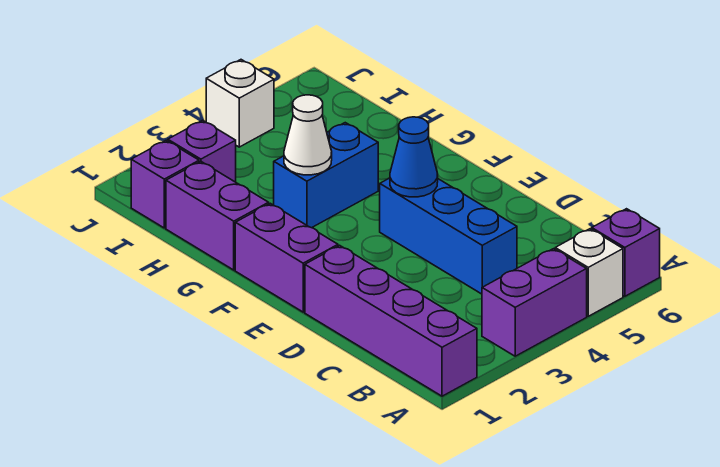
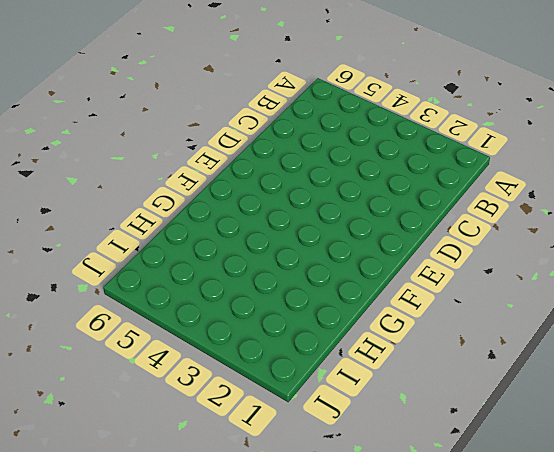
none -> purple 1x4 brick [305,245,477,396]
none -> purple 1x2 brick [482,249,587,356]
none -> white 1x1 brick [555,229,623,316]

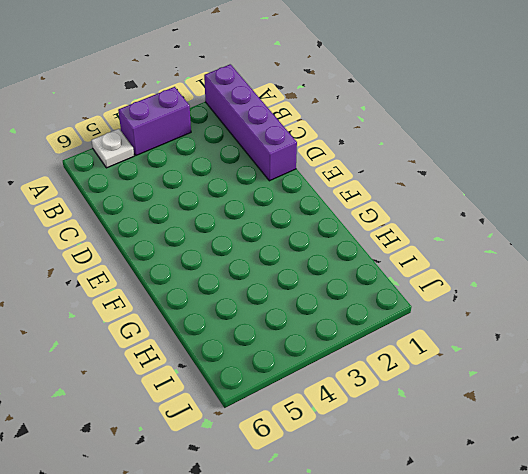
white 1x1 plate [92,129,134,168] -> white 1x1 brick [555,229,623,316]
none -> purple 1x1 brick [592,209,660,296]
none -> blue 1x3 brick [380,178,517,294]
none -> purple 1x2 brick [235,203,338,312]

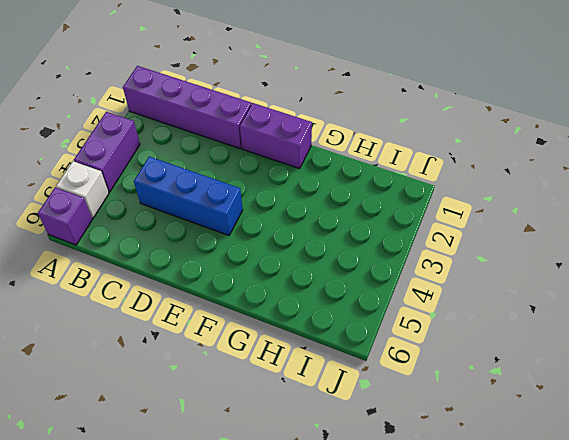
none -> purple 1x2 brick [166,161,269,270]
none -> blue 1x2 brick [274,123,378,228]
none -> purple 1x1 brick [131,140,199,228]

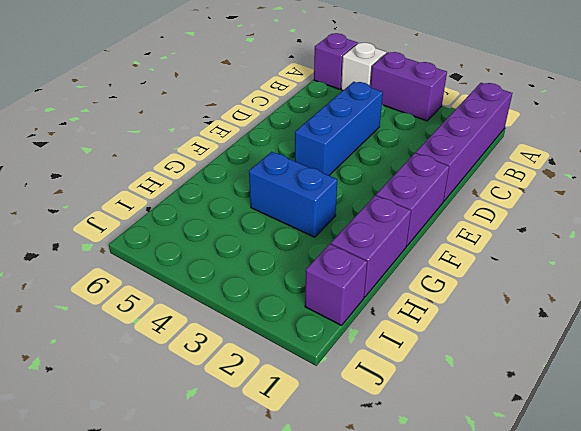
none -> purple 1x1 brick [168,120,236,182]
none -> white 1x1 brick [206,60,274,147]
none -> blue 1x1 cone [390,117,438,197]

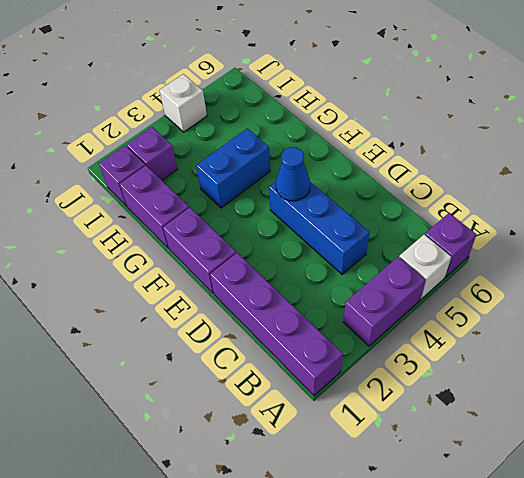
none -> white 1x1 cone [284,95,332,175]

